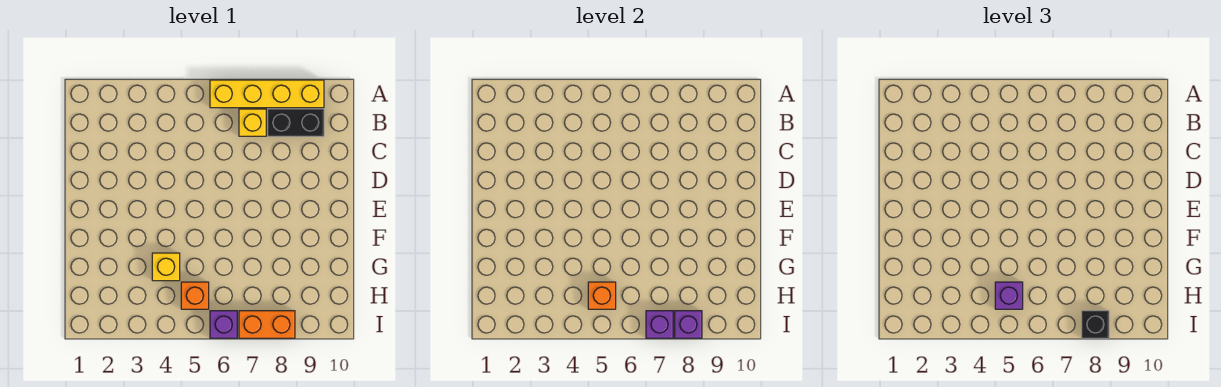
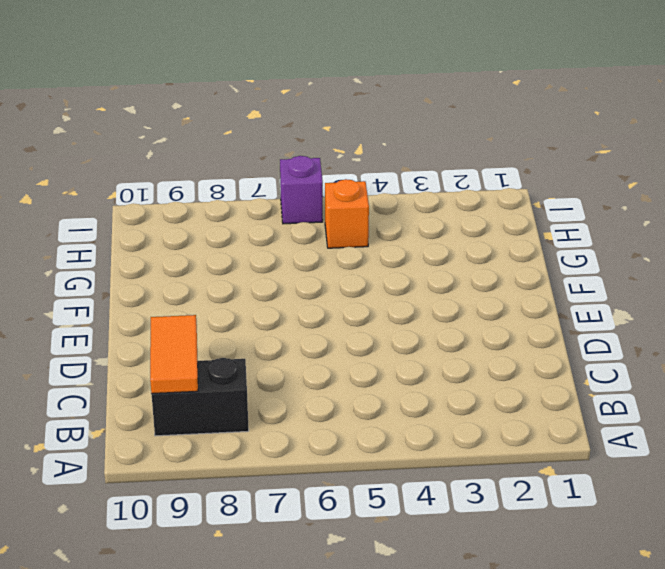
orange 1x2 tile [150,315,198,394] -> none
none -> yellow 1x4 brick [210,80,324,108]
none -> yellow 1x1 brick [239,109,266,136]
none -> yellow 1x1 brick [152,253,180,281]

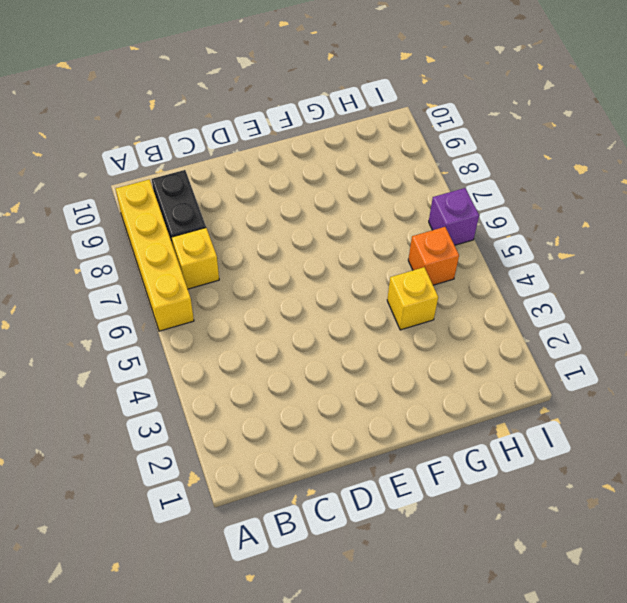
none -> orange 1x2 brick [239,311,295,338]
none -> orange 1x1 brick [588,282,616,309]
none -> purple 1x1 brick [646,311,673,338]

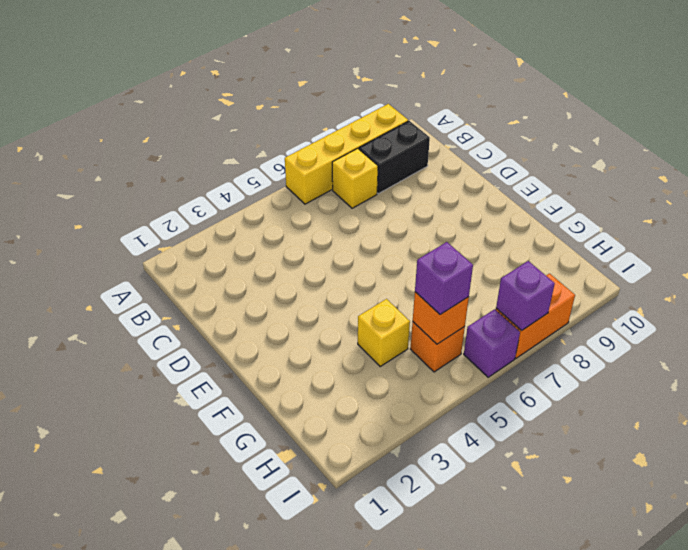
none -> purple 1x1 brick [675,311,702,338]
none -> black 1x1 brick [1082,311,1109,338]

